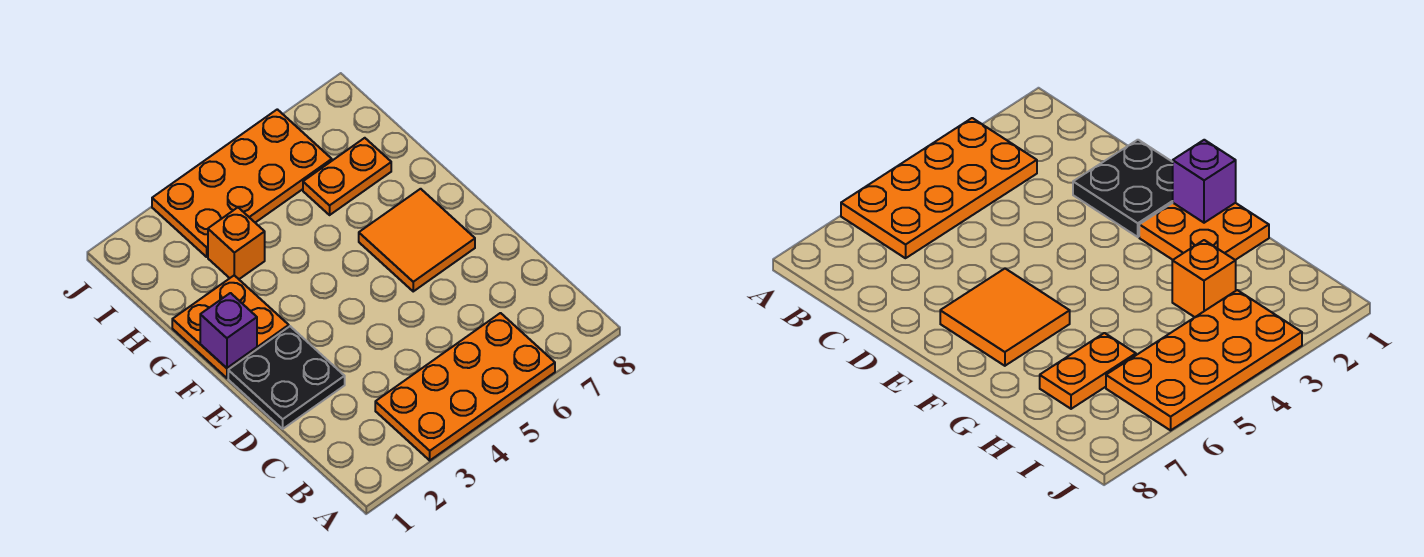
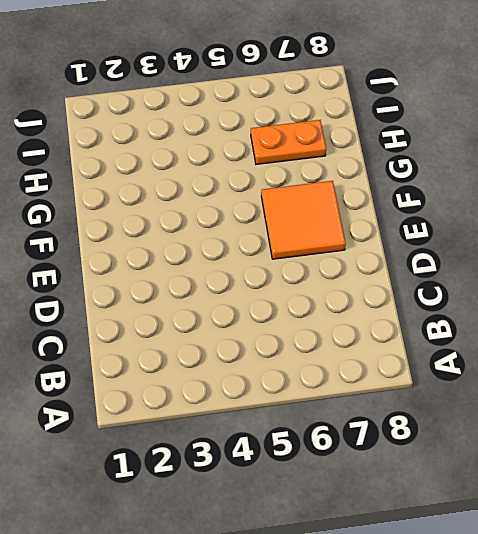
none -> orange 2x4 plate [375,313,555,460]
none -> black 2x2 plate [228,326,345,429]

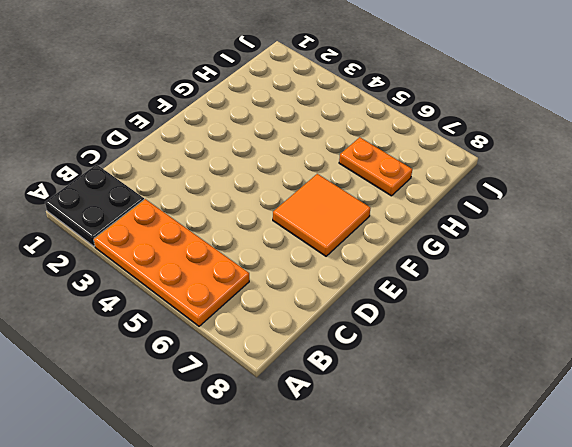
black 2x2 plate [45,164,144,246] -> black 2x2 plate moved to [228,326,345,429]
none -> orange 2x2 plate [172,275,289,378]
none -> orange 1x1 brick [208,208,265,279]

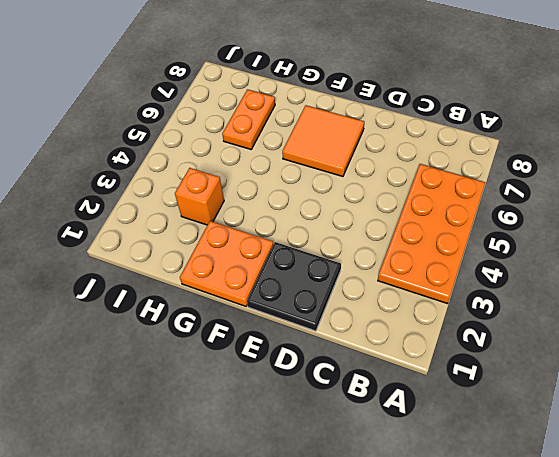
none -> orange 2x4 plate [152,109,332,257]
none -> purple 1x1 brick [200,293,257,368]

